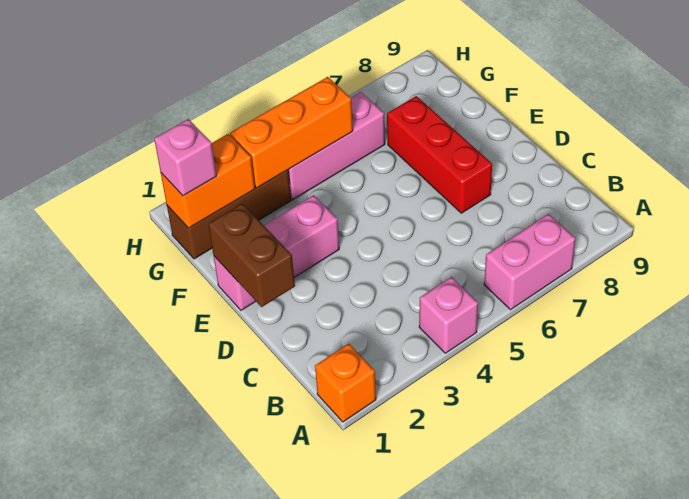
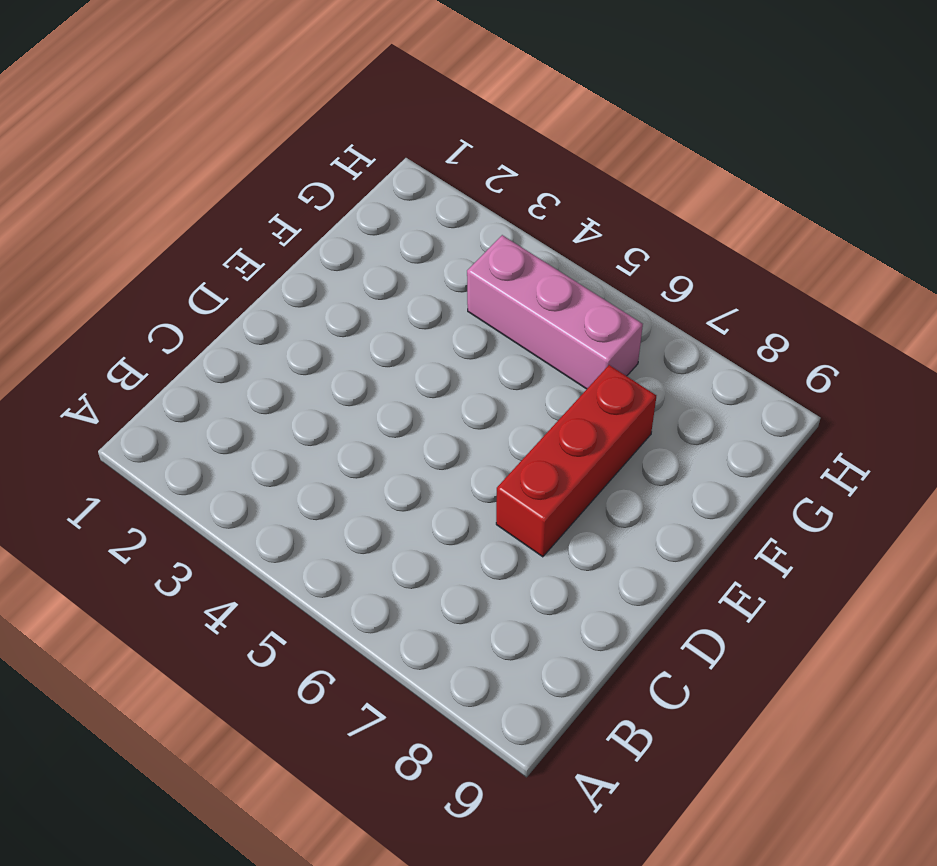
none -> orange 1x1 brick [315,344,376,422]
none -> pink 1x1 brick [419,277,478,353]

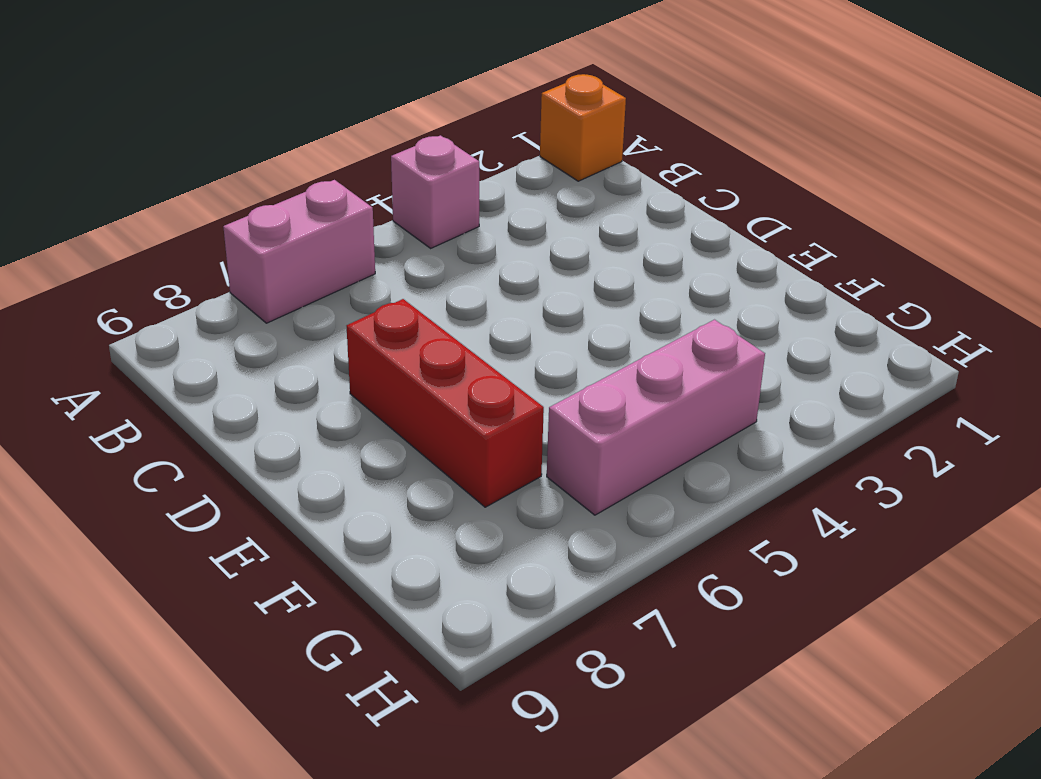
none -> pink 1x3 brick [214,195,339,310]
none -> brown 1x3 brick [167,170,291,259]

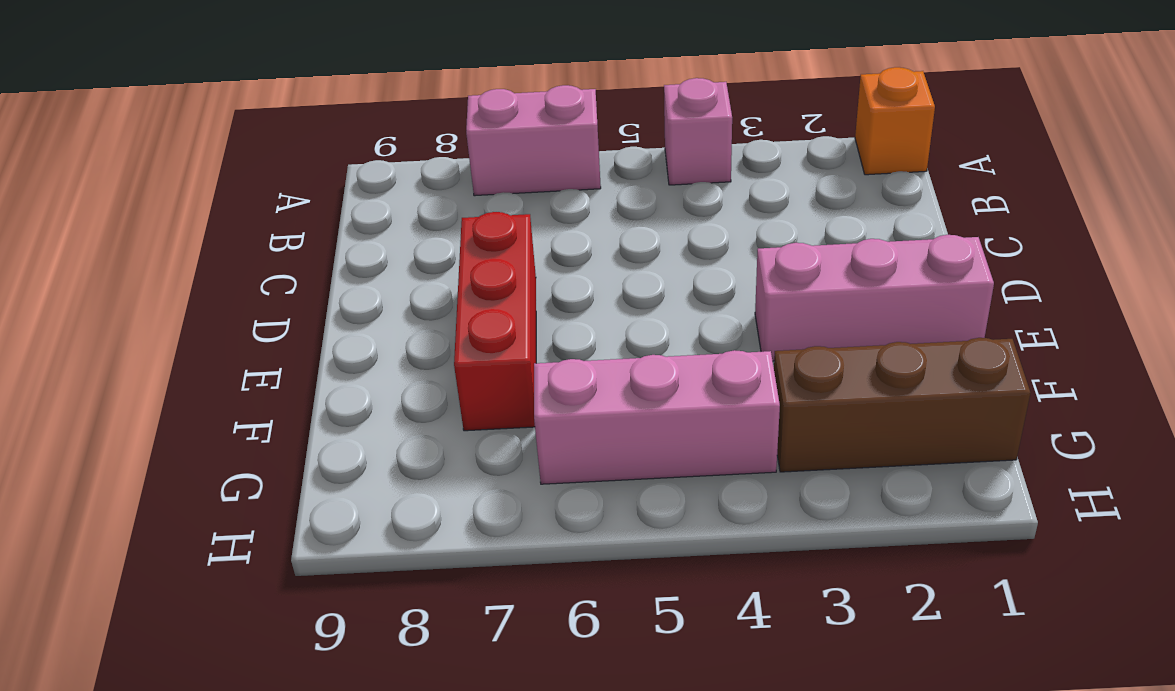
none -> brown 1x2 brick [208,204,295,307]
none -> orange 1x2 brick [161,134,255,228]

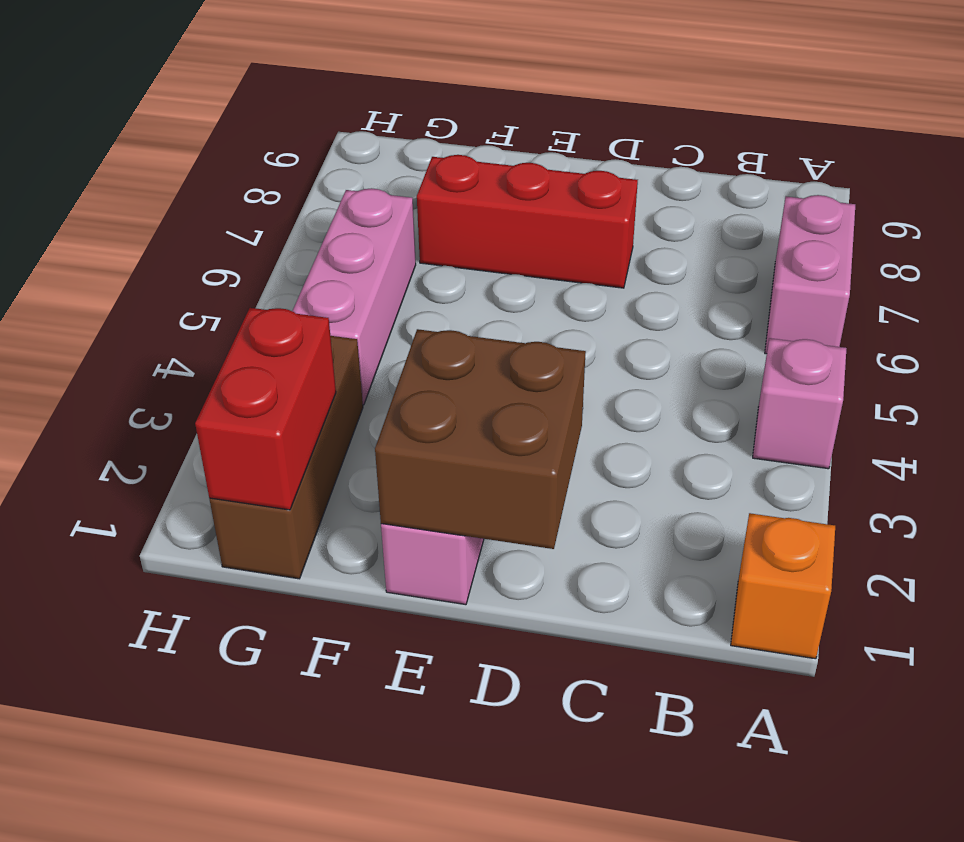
brown 2x2 brick [375,329,586,549] -> brown 1x2 brick [208,204,295,307]
red 1x2 brick [195,308,336,510] -> orange 1x2 brick [161,134,255,228]
none -> orange 1x3 brick [230,77,353,188]
none -> pink 1x1 brick [154,119,216,196]

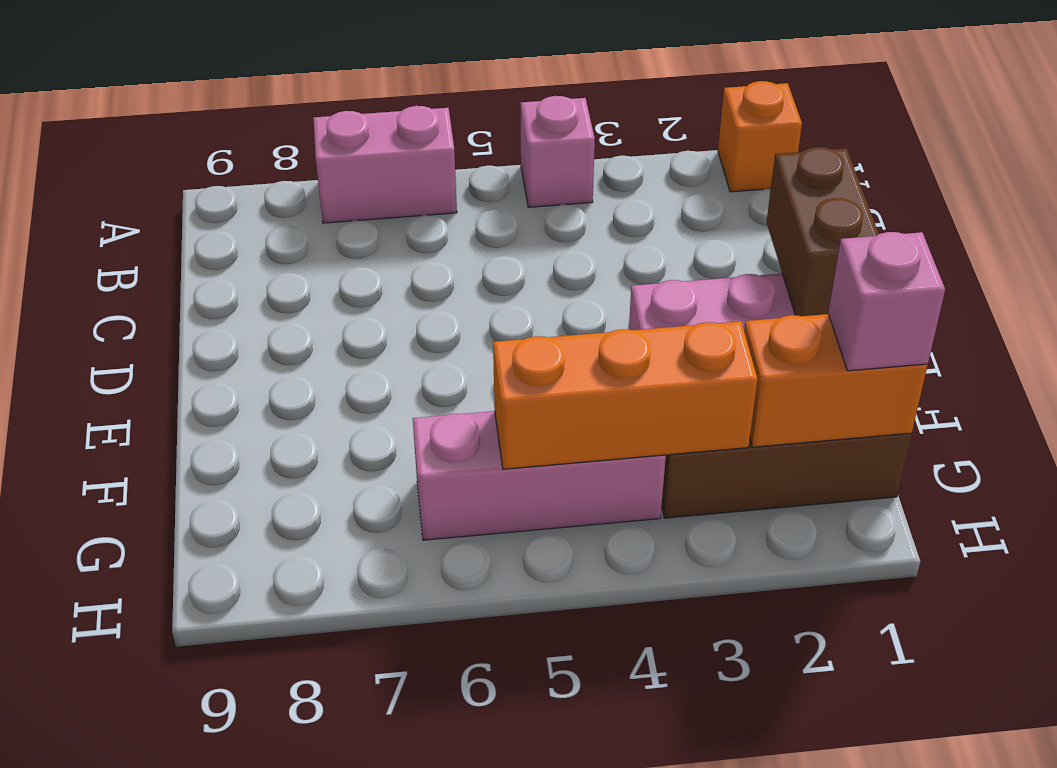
none -> red 1x3 brick [387,96,492,213]

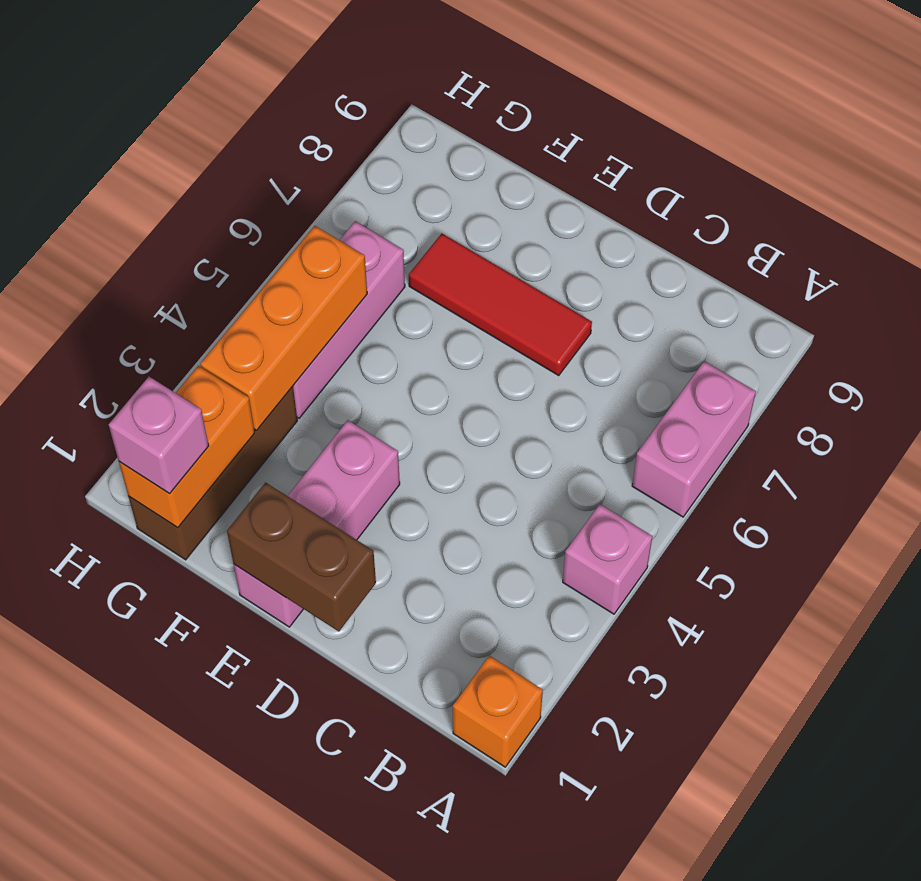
red 1x3 tile [409,234,592,375] -> red 1x3 brick [387,96,492,213]

